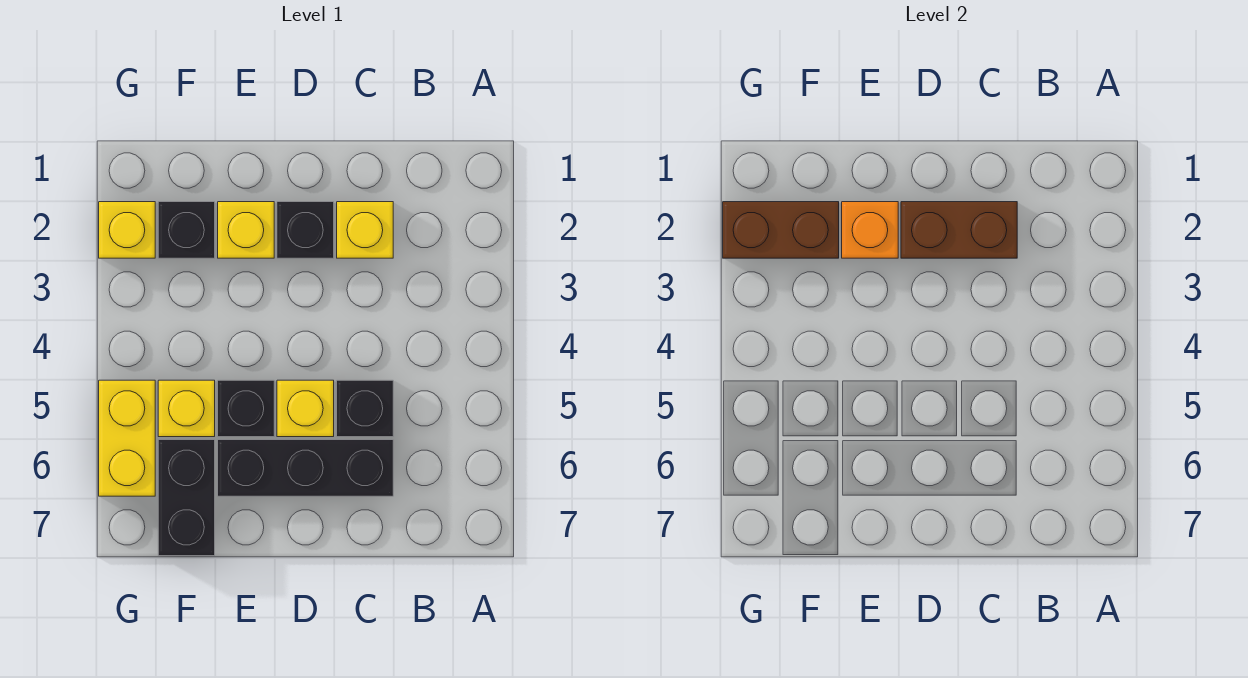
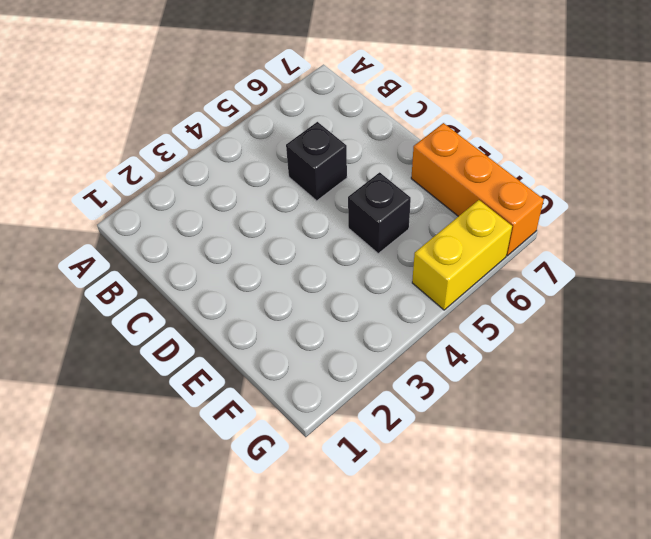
orange 1x3 brick [411,123,544,256] -> black 1x2 brick [158,440,215,556]
none -> yellow 1x1 brick [337,202,393,258]
none -> black 1x3 brick [218,440,393,496]
none -> black 1x1 brick [277,202,334,258]

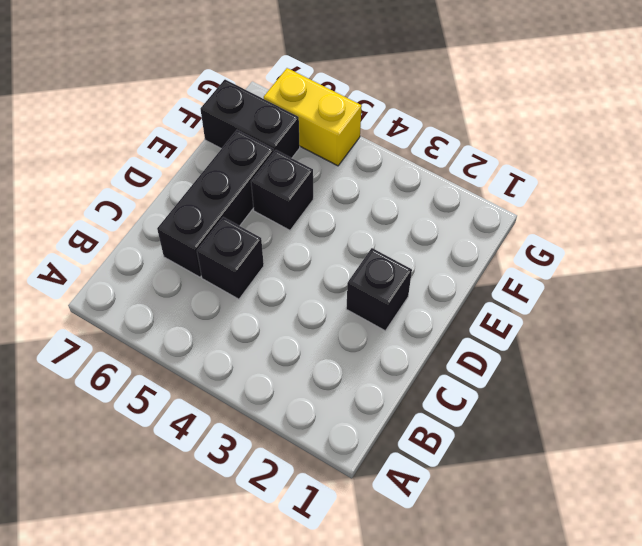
none -> yellow 1x1 brick [337,202,393,258]
none -> yellow 1x1 brick [277,380,334,437]
none -> yellow 1x1 brick [218,202,274,258]

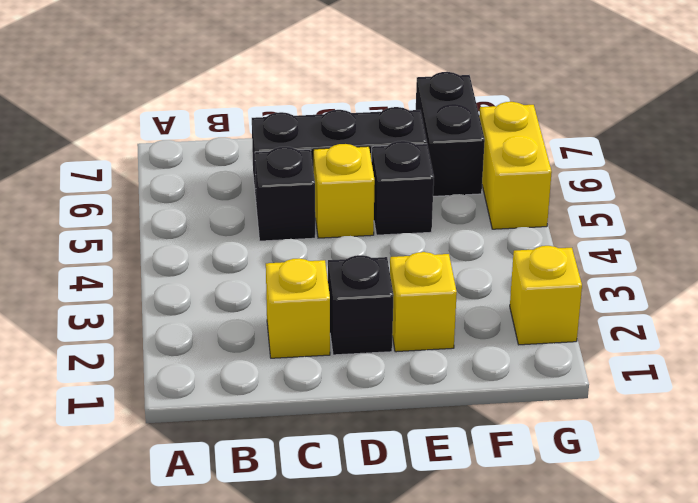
none -> black 1x1 brick [158,202,215,258]
none -> yellow 1x1 brick [158,380,215,437]
none -> brown 1x2 brick [901,202,1017,258]

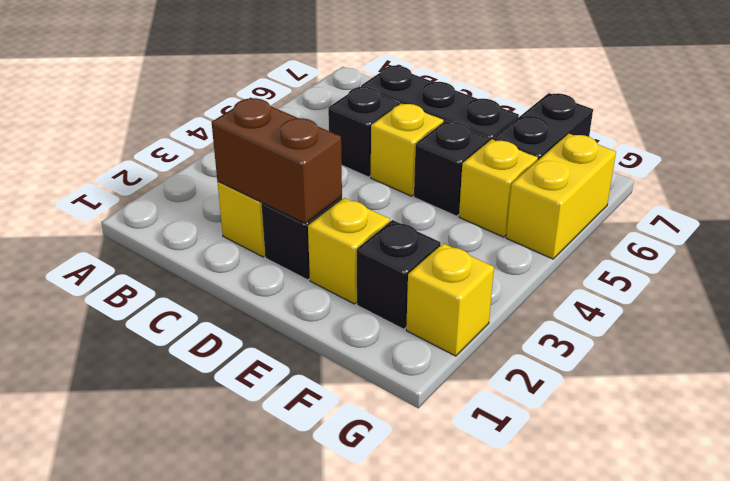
none -> orange 1x1 brick [842,202,898,258]
none -> brown 1x2 brick [723,202,839,258]

